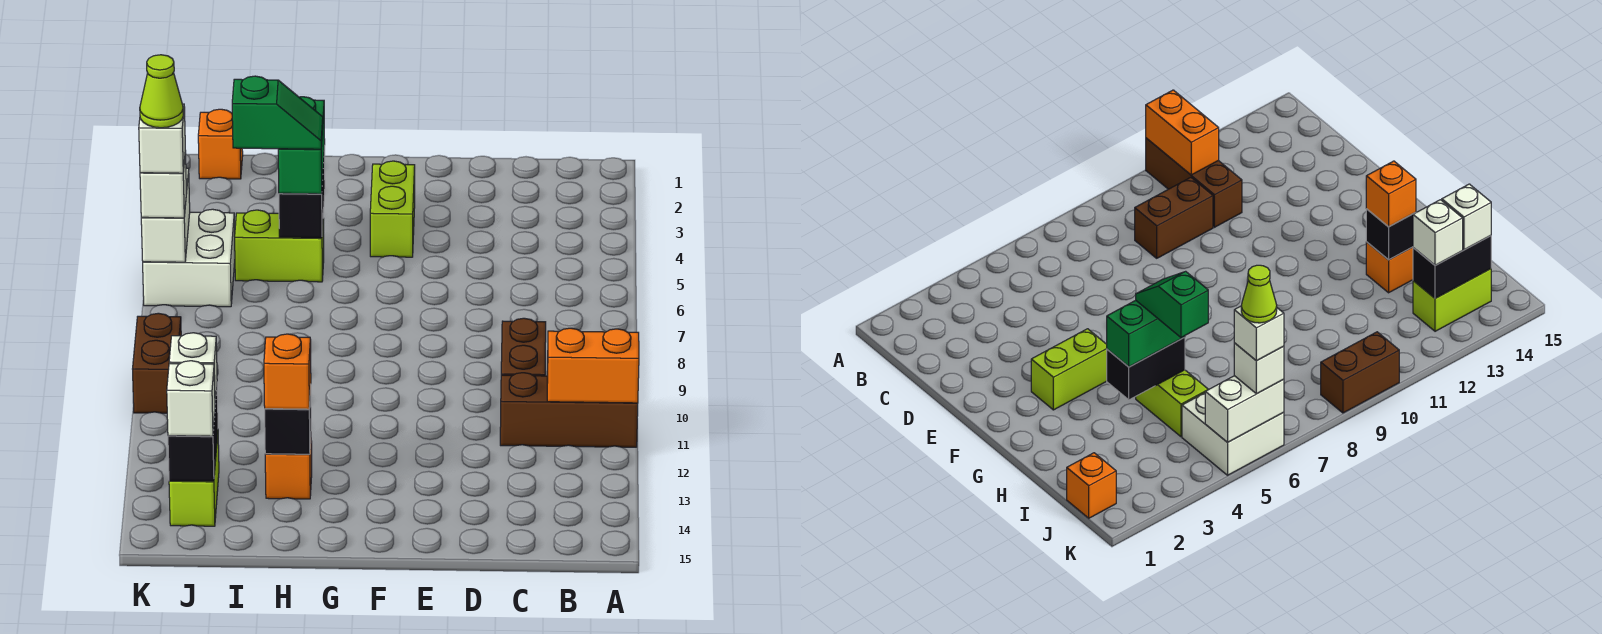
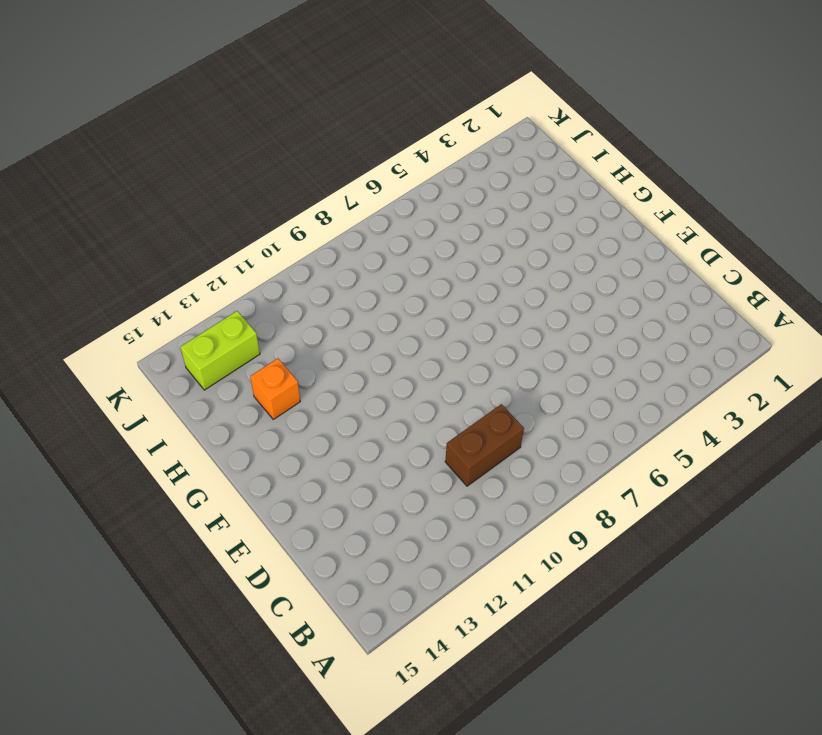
none -> brown 1x3 brick [500,373,638,447]
none -> lime 1x2 brick [370,161,415,257]
none -> lime 1x2 brick [235,210,324,282]

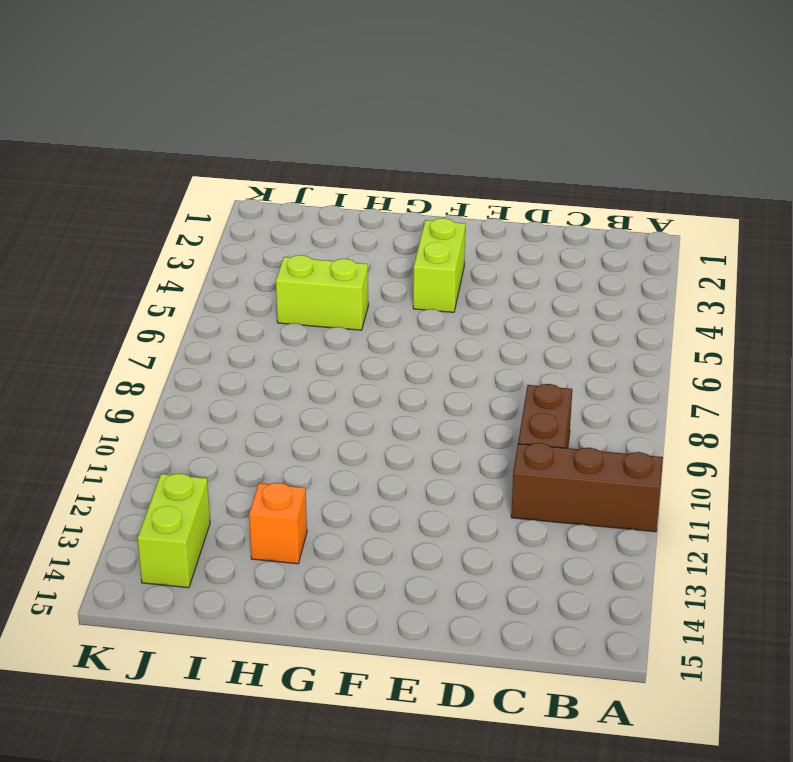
none -> orange 1x1 brick [198,109,243,179]
none -> white 2x2 brick [143,209,235,307]
none -> brown 1x2 brick [133,313,181,413]

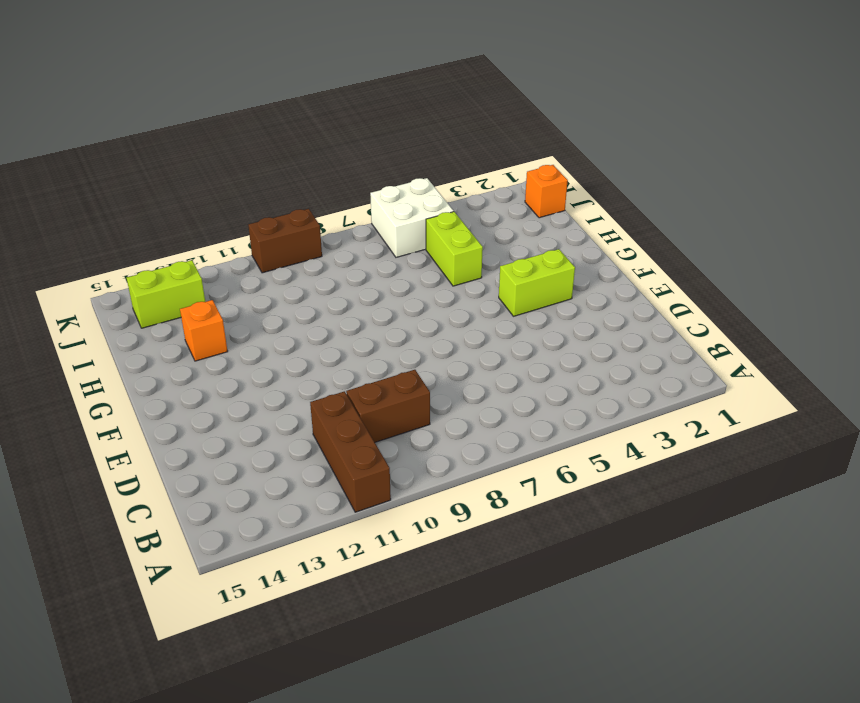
none -> orange 1x2 brick [547,328,639,403]
none -> black 1x2 brick [279,146,325,238]
none -> black 1x1 brick [265,390,311,454]

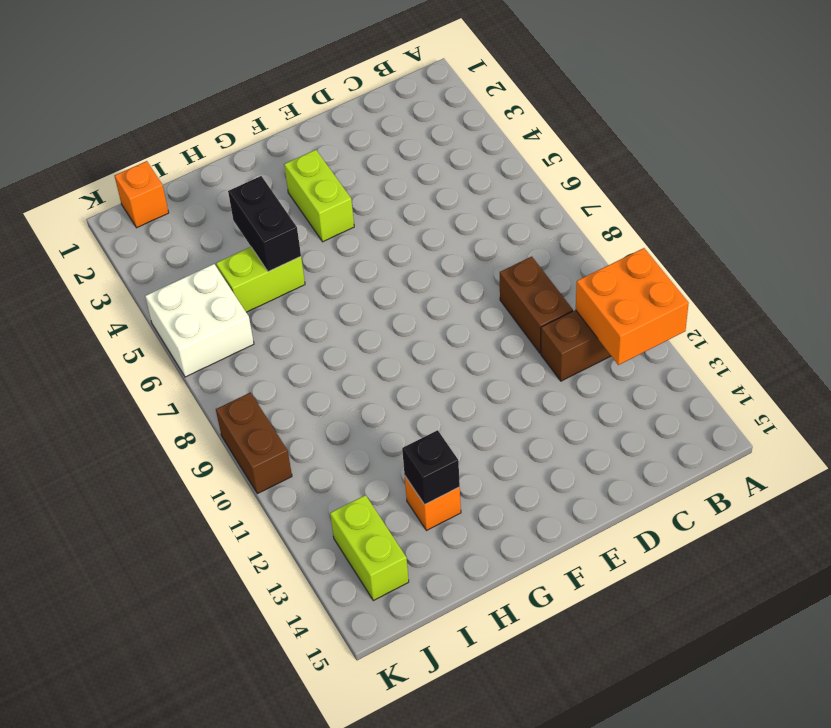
orange 2x2 brick [576,248,689,365] -> orange 1x2 brick [547,328,639,403]
none -> black 1x2 brick [168,391,218,481]
none -> white 1x2 brick [141,168,190,262]
none -> green 1x2 brick [278,97,325,194]

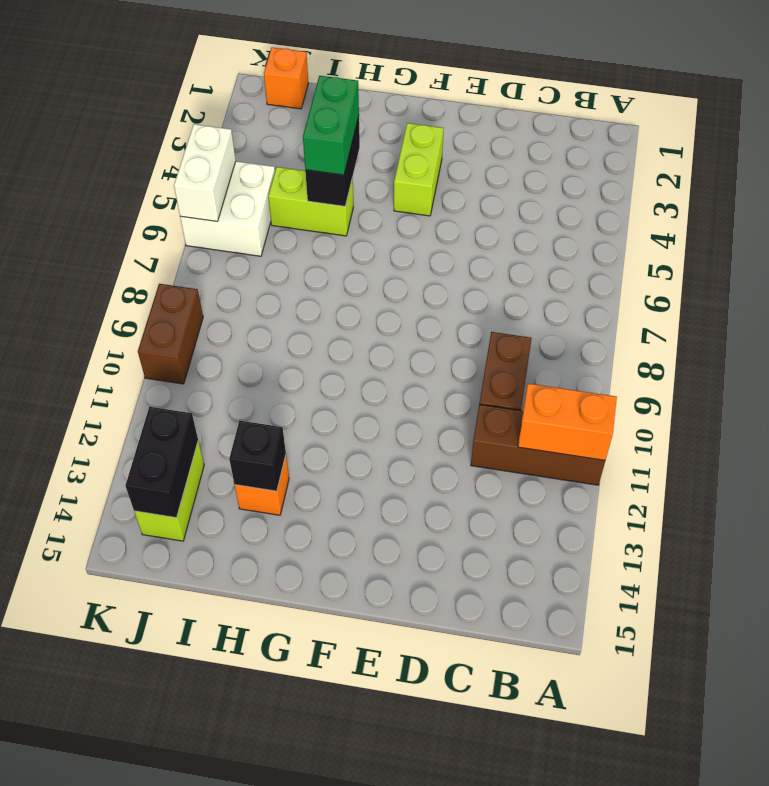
none -> orange 1x1 brick [264,334,311,409]
none -> white 1x1 brick [169,333,217,404]
none -> white 1x1 brick [167,361,215,436]

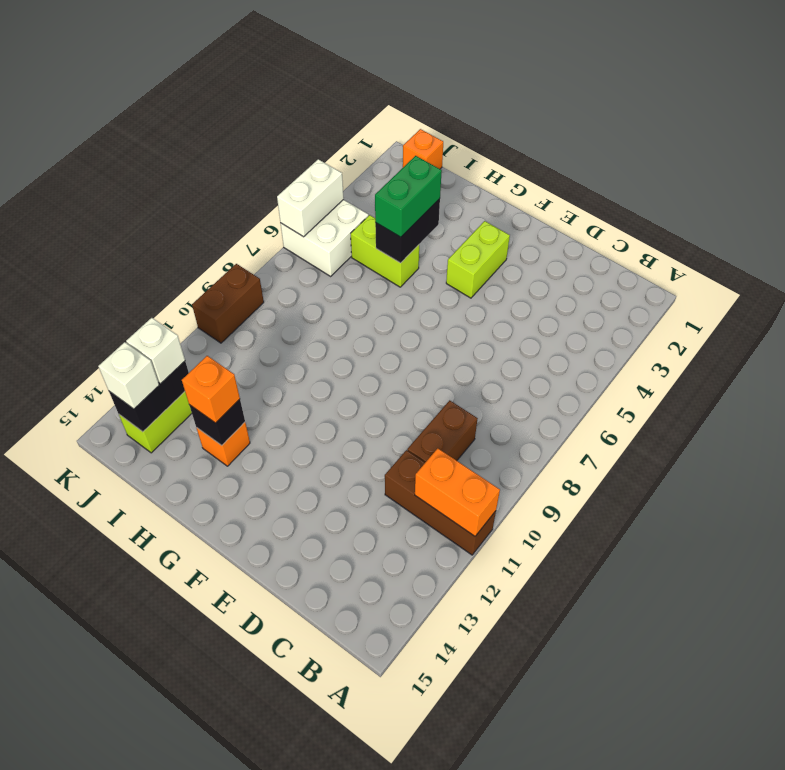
none -> white 1x1 brick [140,151,186,218]
none -> green 1x2 slope [232,76,323,149]
none -> white 1x1 brick [139,104,185,173]

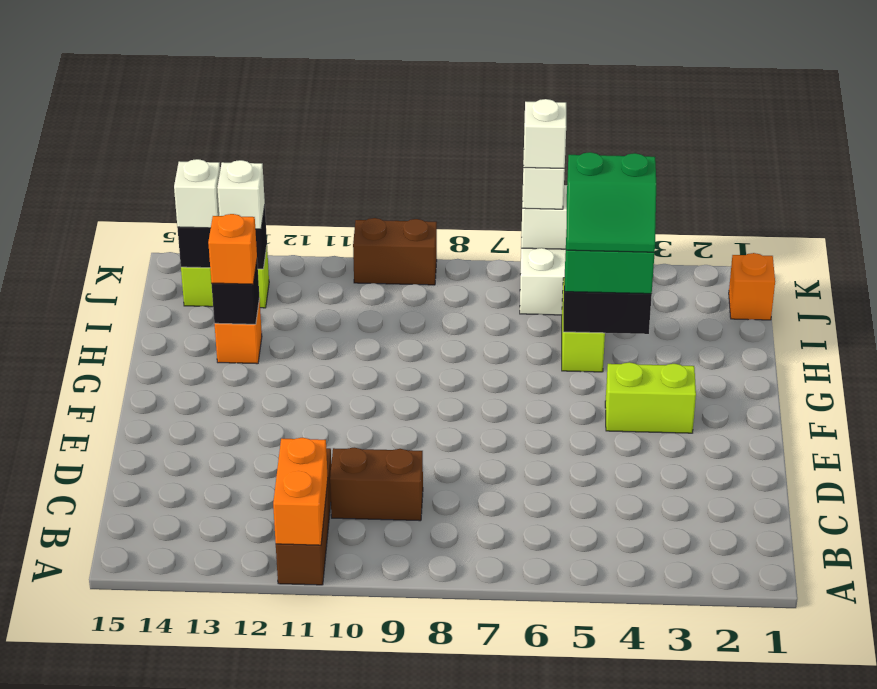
green 2x2 slope [567,152,656,252] -> green 1x2 slope [232,76,323,149]
none -> lime 1x1 cone [140,55,183,128]

